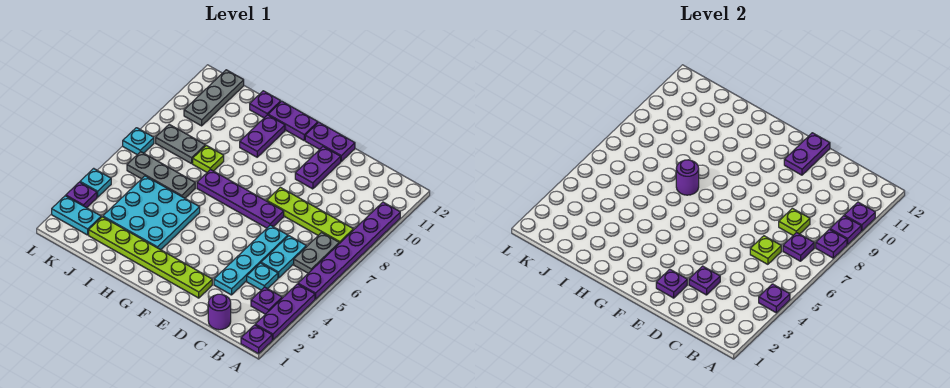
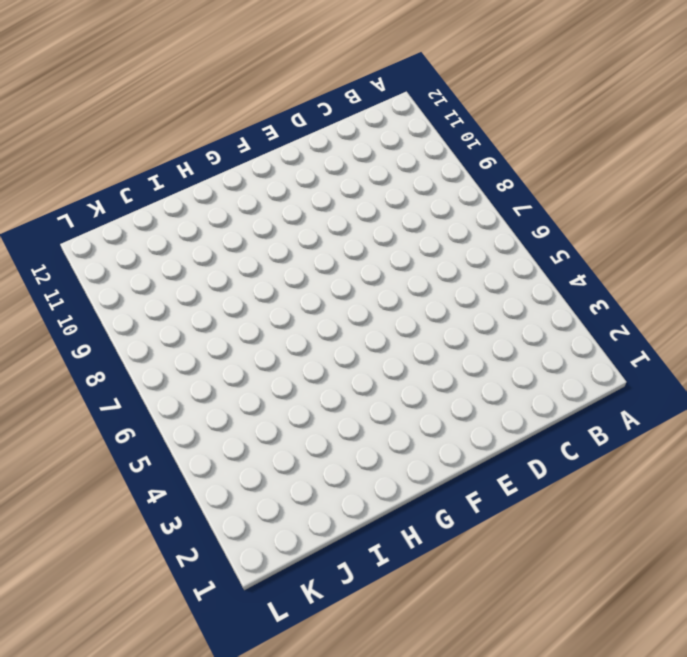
none -> purple 1x1 plate [241,325,272,354]
none -> purple 1x3 plate [255,284,315,340]
none -> purple 1x6 plate [298,202,400,299]
none -> purple 1x1 plate [251,287,282,314]

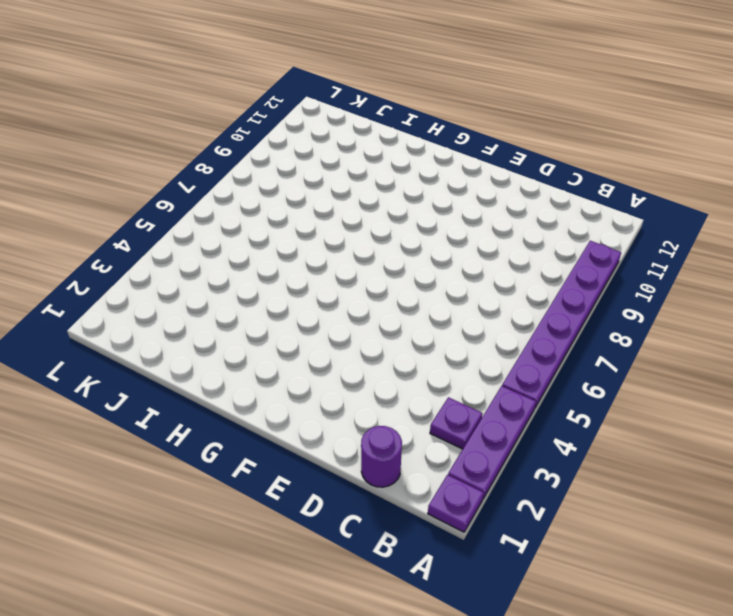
none -> grey 1x2 plate [294,233,339,273]
none -> lime 1x4 plate [267,187,353,243]
none -> cyan 1x1 plate [247,263,278,290]
none -> cyan 1x2 plate [261,236,306,278]

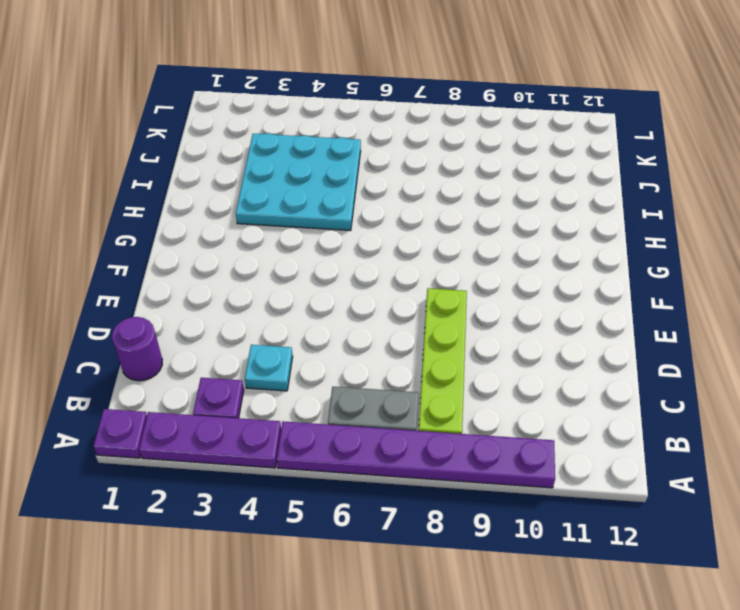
none -> cyan 1x2 plate [261,236,306,278]
none -> cyan 1x4 plate [214,225,288,295]
none -> lime 1x6 plate [89,217,212,298]
none -> purple 1x4 plate [197,169,284,228]

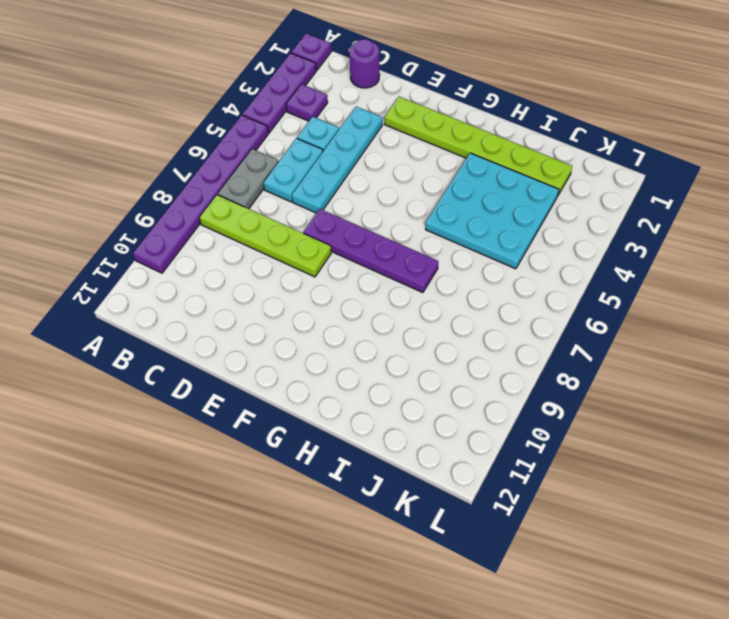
none -> purple 1x2 plate [295,147,341,189]
none -> purple 1x2 plate [305,122,355,161]
none -> purple 1x2 plate [268,101,318,140]
none -> purple 1x2 plate [240,115,285,157]

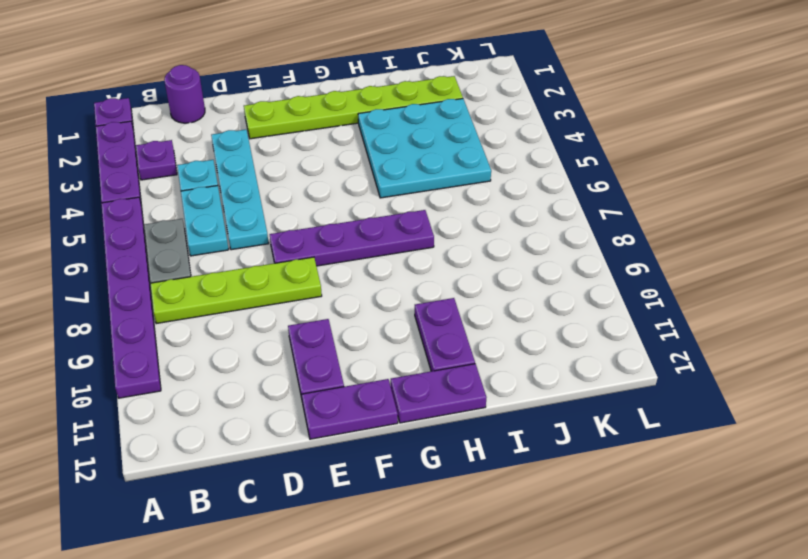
none -> grey 1x3 plate [127,152,195,198]
none -> lime 1x1 plate [193,145,224,172]
none -> purple 1x1 plate [250,91,281,118]
none -> grey 1x2 plate [156,124,205,164]

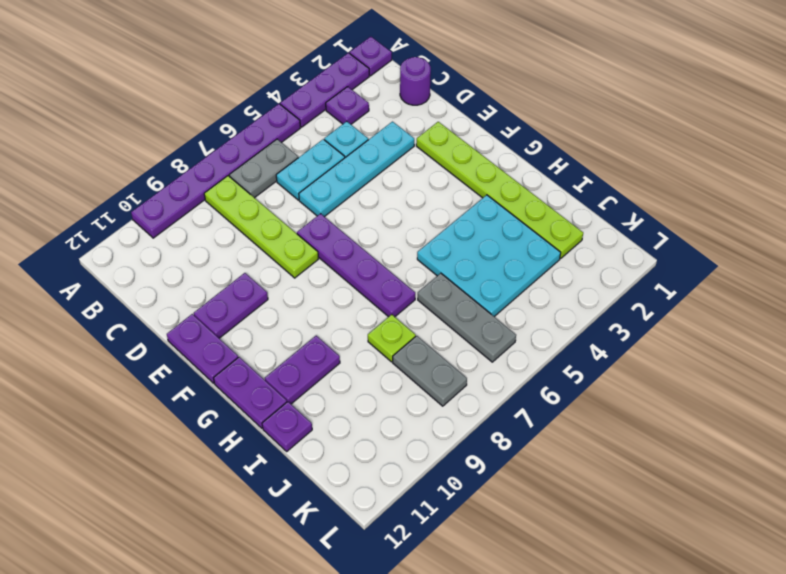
none -> cyan 1x2 plate [52,196,101,235]
none -> grey 1x3 plate [184,70,244,126]
none -> purple 1x1 plate [66,182,97,208]
none -> cyan 1x1 plate [80,168,111,197]

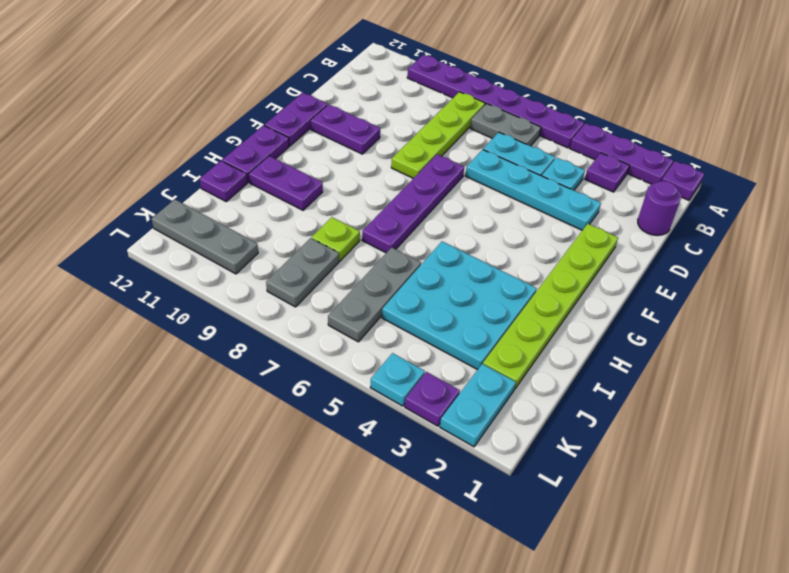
none -> cyan 1x1 plate [123,128,154,155]
none -> purple 1x1 plate [759,284,790,313]
none -> purple 1x1 plate [816,229,847,258]
none -> purple 1x1 plate [830,216,861,244]

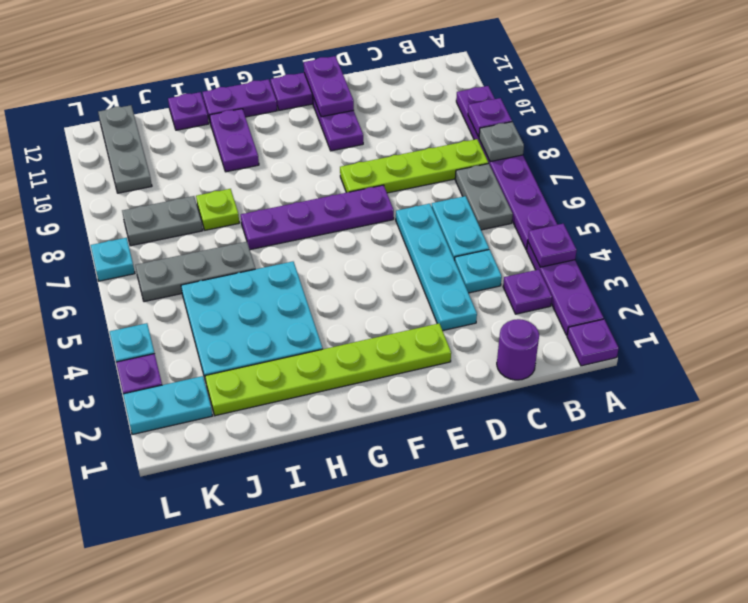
grey 1x1 plate [479,122,524,162] -> purple 1x1 plate [816,229,847,258]
none -> purple 1x1 plate [844,202,875,231]
none -> purple 1x1 plate [783,233,814,261]
none -> lime 1x1 plate [750,236,781,264]
none -> lime 1x1 plate [779,208,810,235]

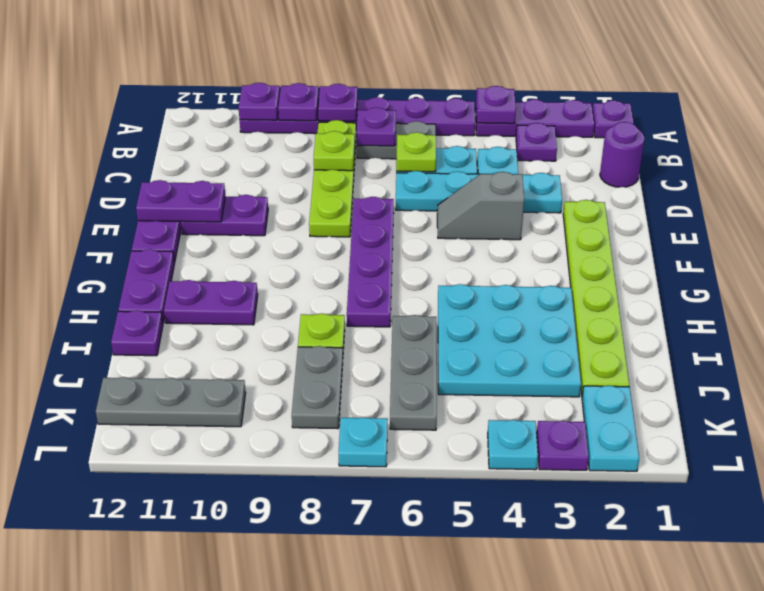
grey 1x2 slope [437,172,524,240] -> none
none -> purple 1x1 plate [689,266,720,295]
none -> purple 1x1 plate [656,269,687,298]
none -> purple 1x1 round brick [676,160,699,195]

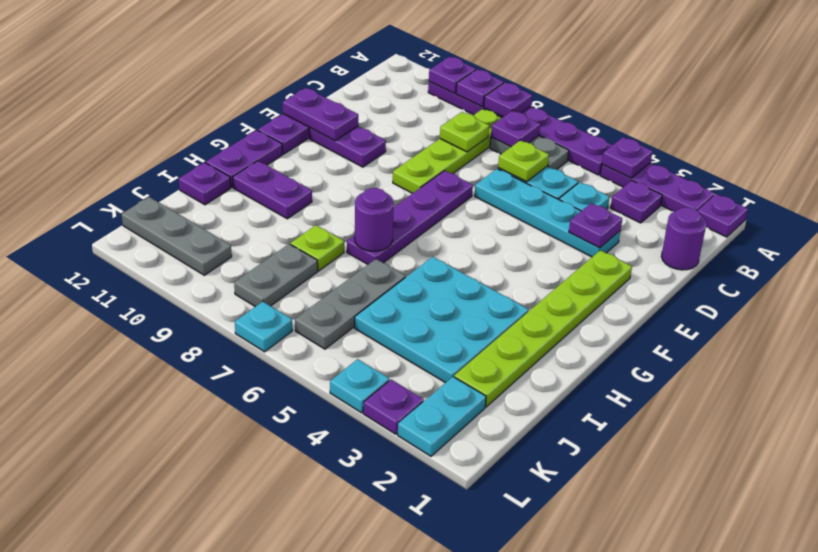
none -> purple 1x1 plate [656,269,687,298]

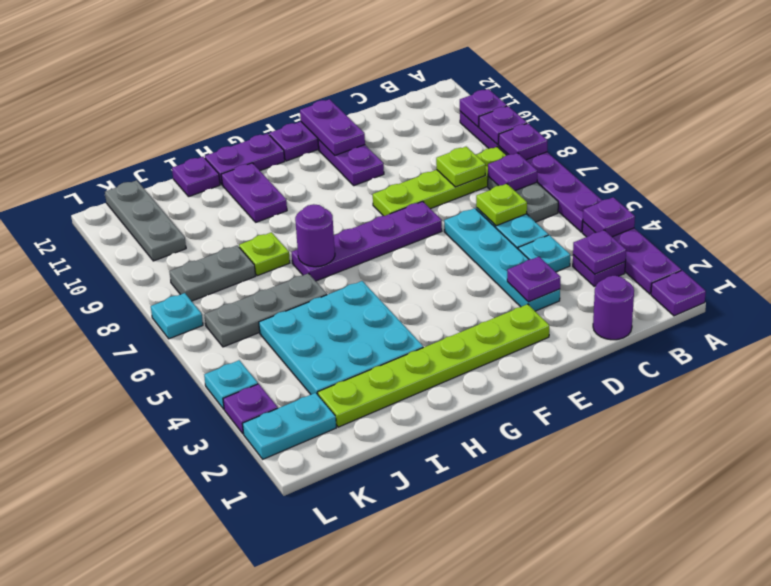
purple 1x1 plate [573,230,626,274] -> purple 1x1 plate moved to [656,269,687,298]

